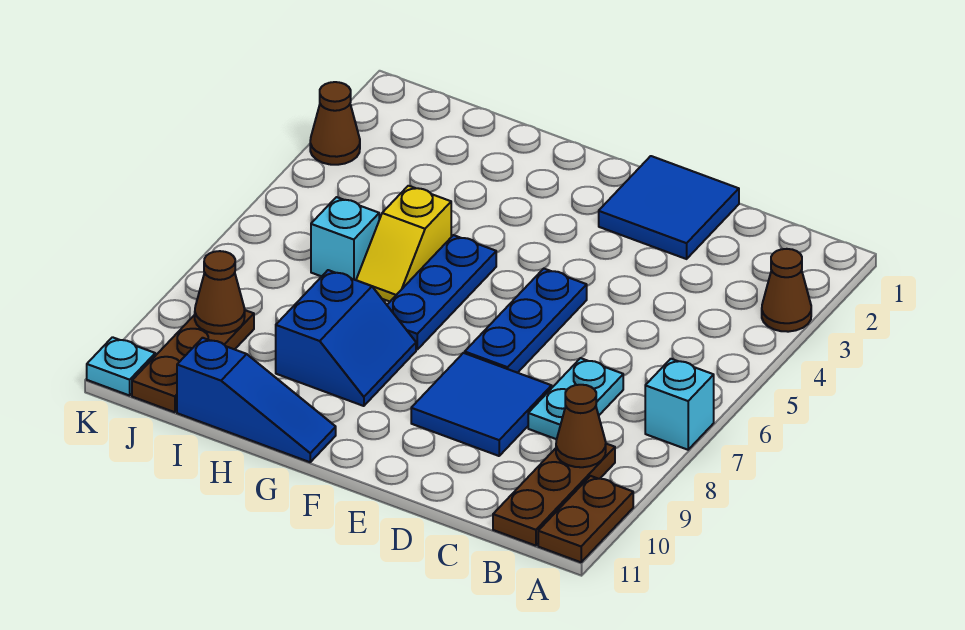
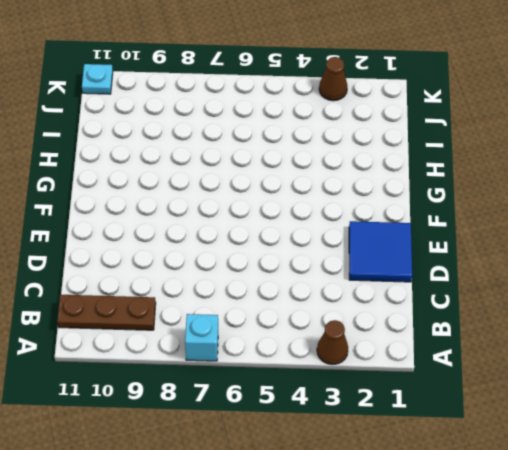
none -> brown 1x2 plate [538,476,633,562]
none -> cyan 1x2 plate [528,358,623,439]
none -> blue 2x2 tile [411,353,552,456]

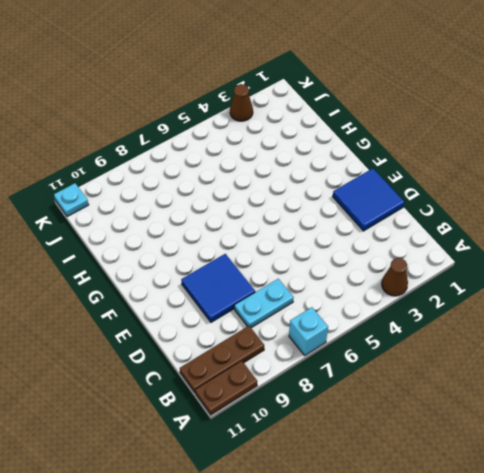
none -> blue 1x3 plate [465,269,587,373]
none -> blue 1x3 plate [387,235,496,350]
none -> blue 2x2 slope [276,270,416,406]

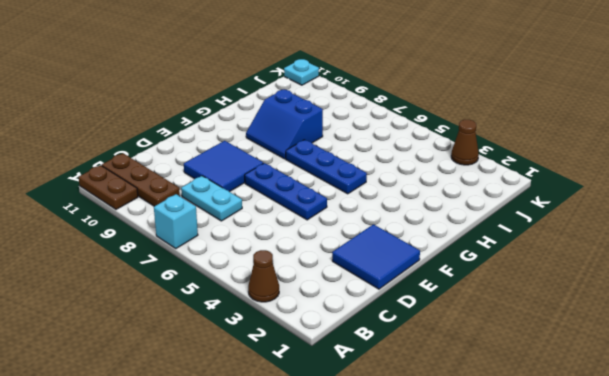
none -> blue 1x3 slope [177,338,336,462]
none -> yellow 1x2 slope [356,186,451,302]
none -> cyan 1x1 brick [311,197,379,280]

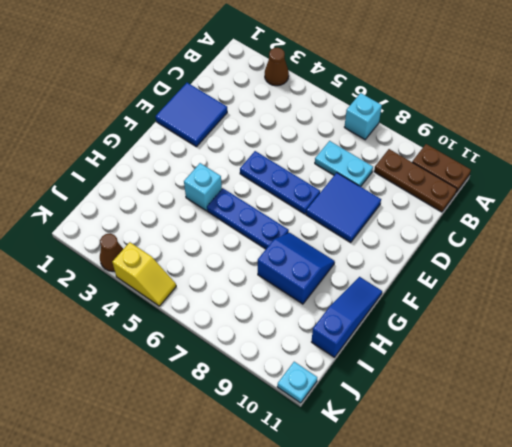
cyan 1x1 brick [184,163,222,211] -> cyan 1x1 brick moved to [311,197,379,280]
yellow 1x2 slope [112,242,176,306] -> yellow 1x2 slope moved to [356,186,451,302]
none -> brown 1x3 plate [132,310,254,412]
none -> brown 1x1 cone [556,385,606,467]
none -> brown 1x1 cone [195,251,245,334]

